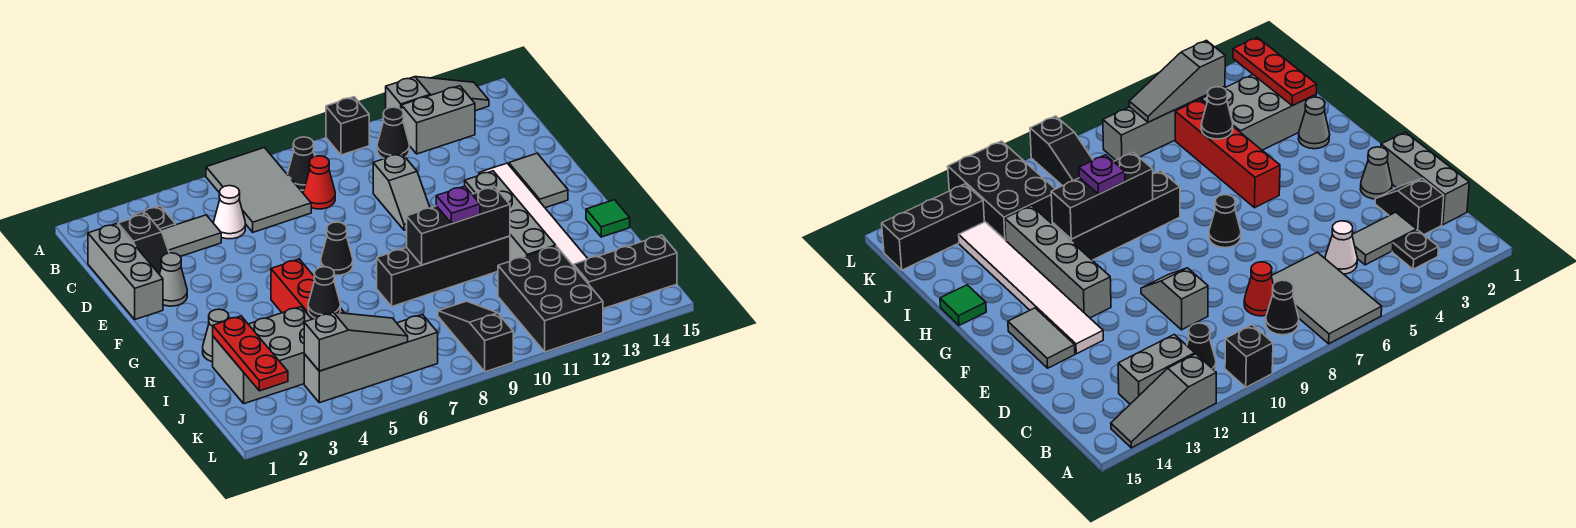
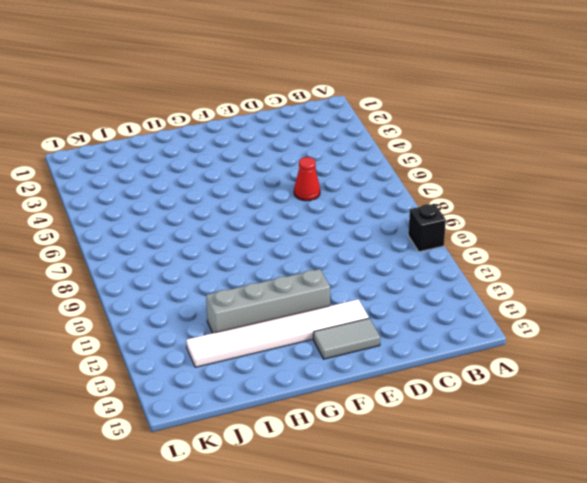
red 1x1 cone [294,157,320,201] -> red 1x1 cone moved to [303,156,335,209]
none -> grey 2x3 tile [206,148,311,232]
none -> grey 1x3 slope [386,77,489,111]
none -> black 1x1 plate [132,206,176,230]
none -> black 1x1 cone [288,137,315,190]

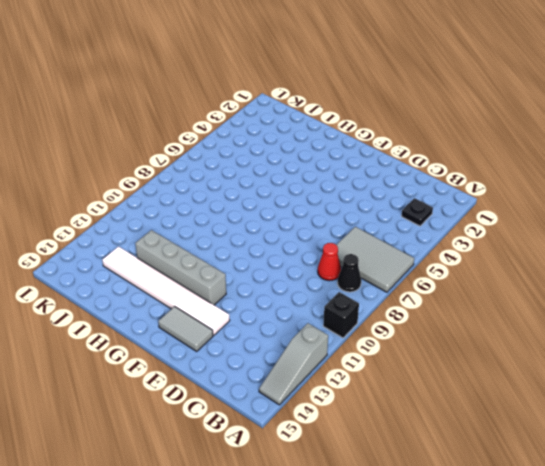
none -> black 1x1 cone [377,107,409,159]
none -> grey 1x2 brick [402,86,475,154]
none -> grey 1x3 brick [88,224,163,319]
none -> black 1x2 slope [118,214,169,274]

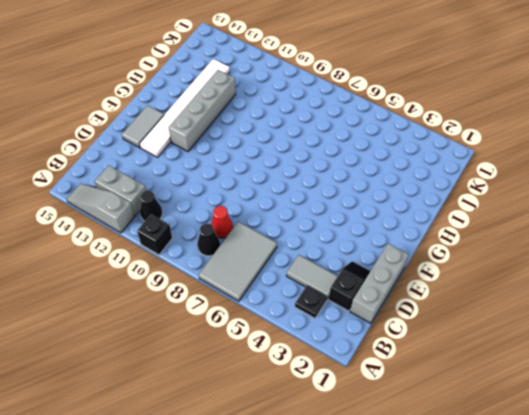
none -> white 1x1 cone [214,186,245,239]
none -> grey 1x2 slope [373,153,430,230]
none -> grey 1x1 cone [159,253,187,306]
none -> black 1x1 cone [321,222,353,275]

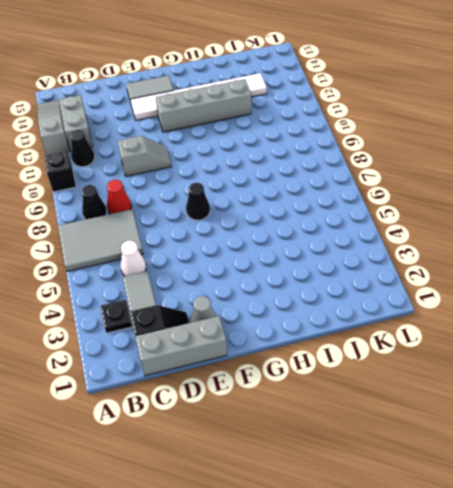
none -> red 1x4 brick [271,259,344,319]
none -> grey 1x1 cone [203,309,229,362]
none -> black 1x4 brick [377,236,510,306]
none -> green 1x1 tile [586,200,630,237]

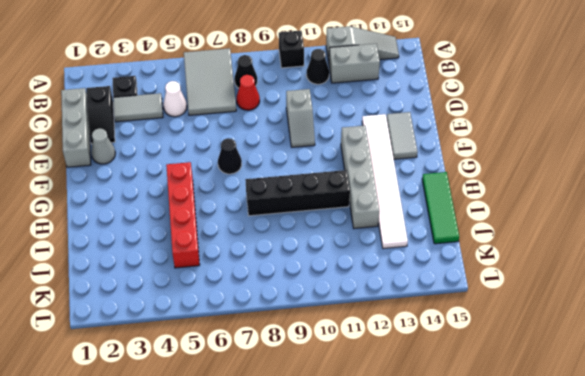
green 1x3 tile [422,172,459,244] -> green 1x1 tile [586,200,630,237]
none -> grey 1x1 cone [203,309,229,362]
none -> grey 2x3 brick [213,307,312,404]
none -> black 1x3 slope [438,301,513,372]
none -> black 2x3 brick [498,246,603,352]

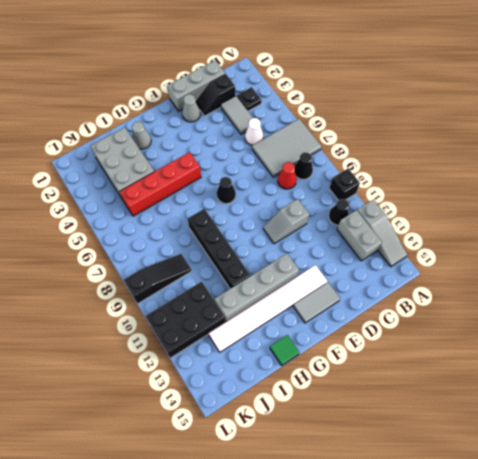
none -> grey 1x4 brick [304,315,438,403]
none -> black 1x3 brick [574,235,677,309]
none -> black 1x3 brick [407,187,510,265]
none -> red 1x3 plate [213,316,288,391]

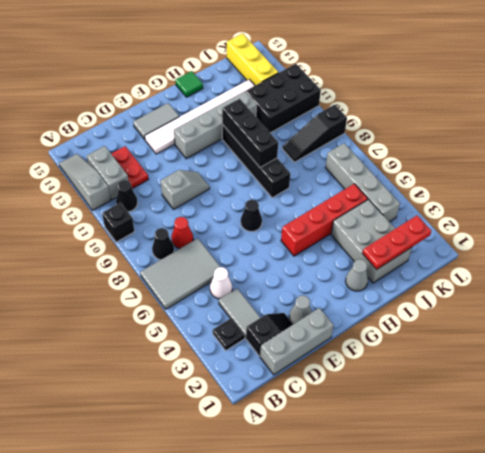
red 1x2 plate [111,146,149,189] -> none
yellow 1x3 brick [227,33,279,85] -> black 1x3 brick [574,235,677,309]
none -> black 1x1 cone [308,267,340,318]
none -> grey 1x3 slope [304,312,408,371]
none -> purple 1x1 plate [436,186,480,224]

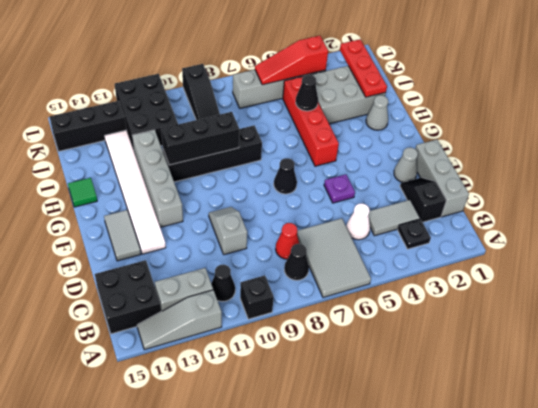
black 2x2 brick [95,260,161,334] -> none
purple 1x1 plate [324,174,355,203] -> purple 1x1 plate moved to [436,186,480,224]
red 1x3 slope [255,36,328,85] -> grey 1x3 slope [304,312,408,371]

